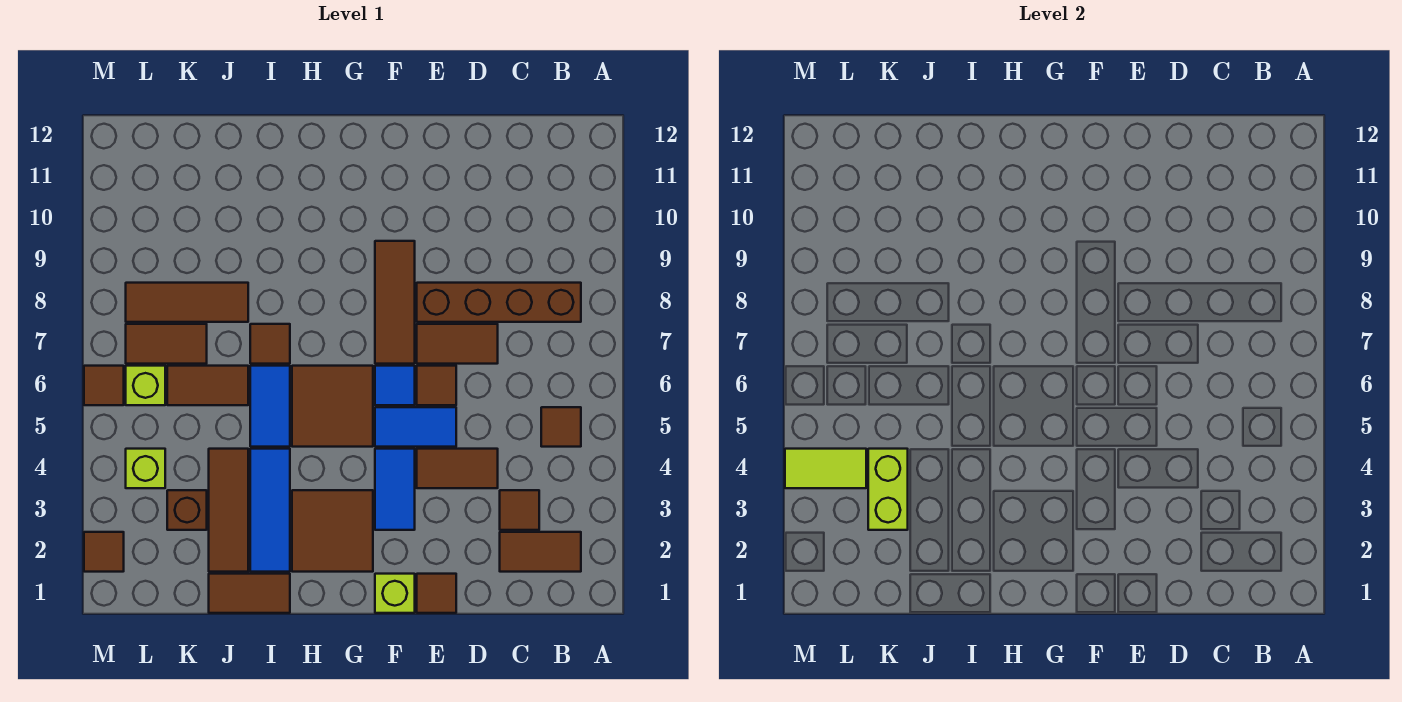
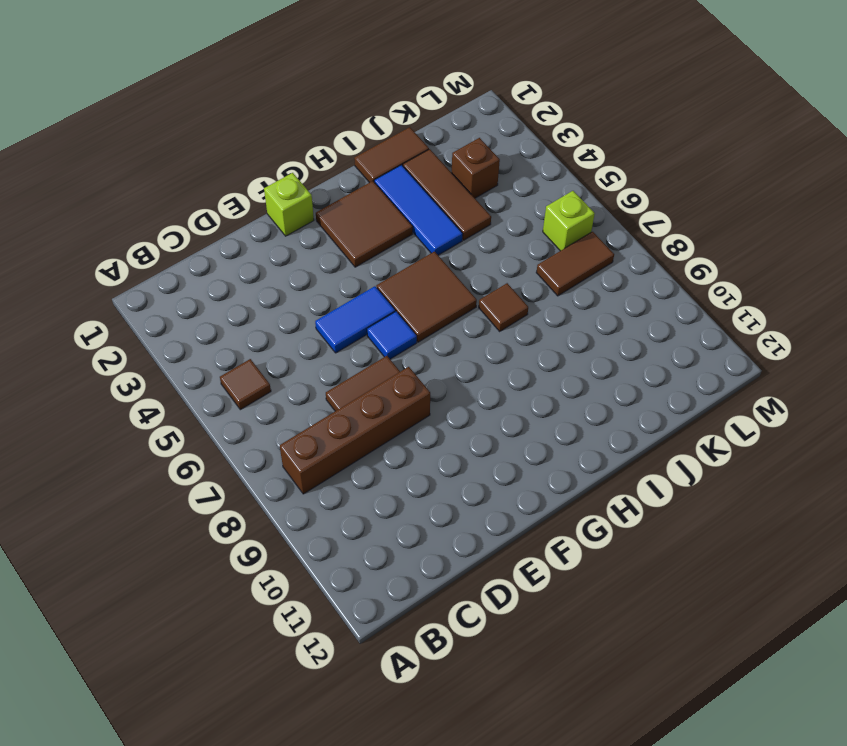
none -> brown 1x2 tile [500,532,581,572]
none -> brown 1x1 tile [500,490,539,530]
none -> brown 1x2 tile [417,449,498,488]
none -> brown 1x1 tile [417,574,456,613]

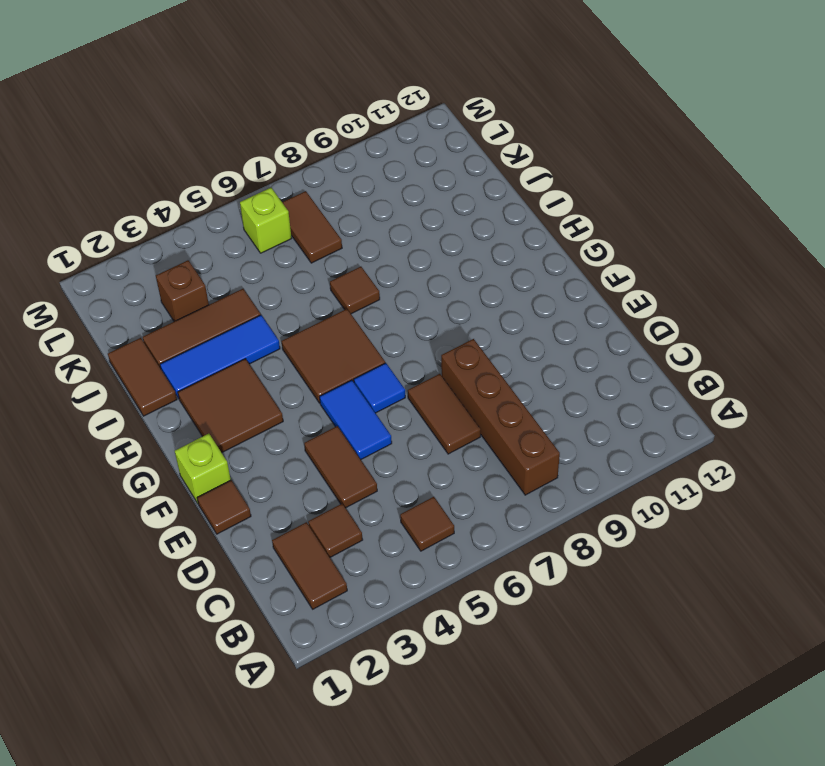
none -> brown 1x1 tile [417,366,456,405]
none -> blue 1x2 tile [375,449,415,530]
none -> brown 1x3 tile [375,241,415,364]
none -> blue 1x2 tile [250,366,290,447]

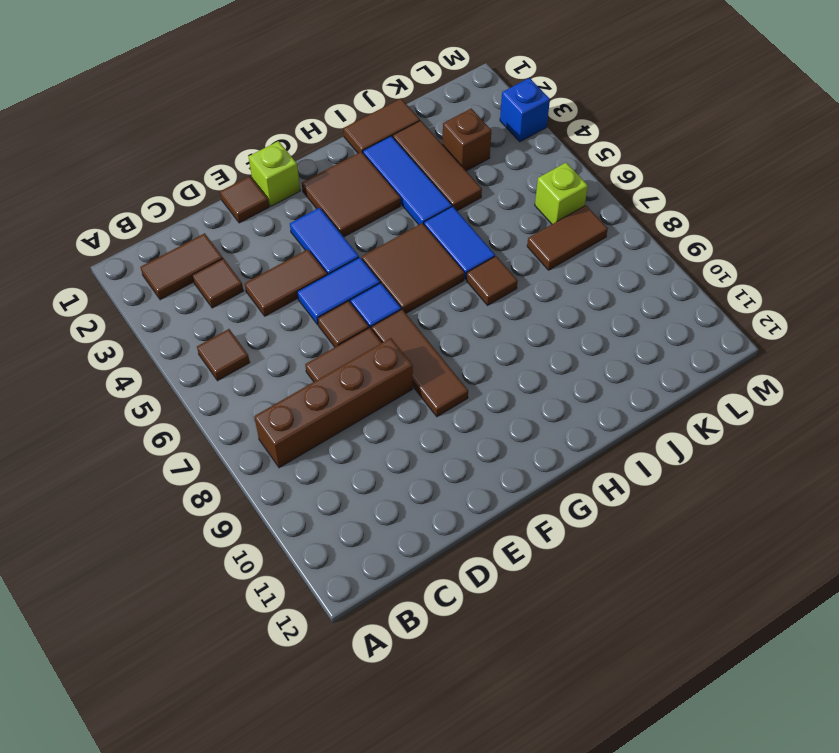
blue 1x1 brick [500,78,550,142] -> none
none -> brown 1x2 tile [167,366,248,405]
none -> brown 1x3 tile [126,283,248,322]
none -> lime 1x1 brick [126,449,165,488]
none -> brown 1x1 tile [84,532,124,572]

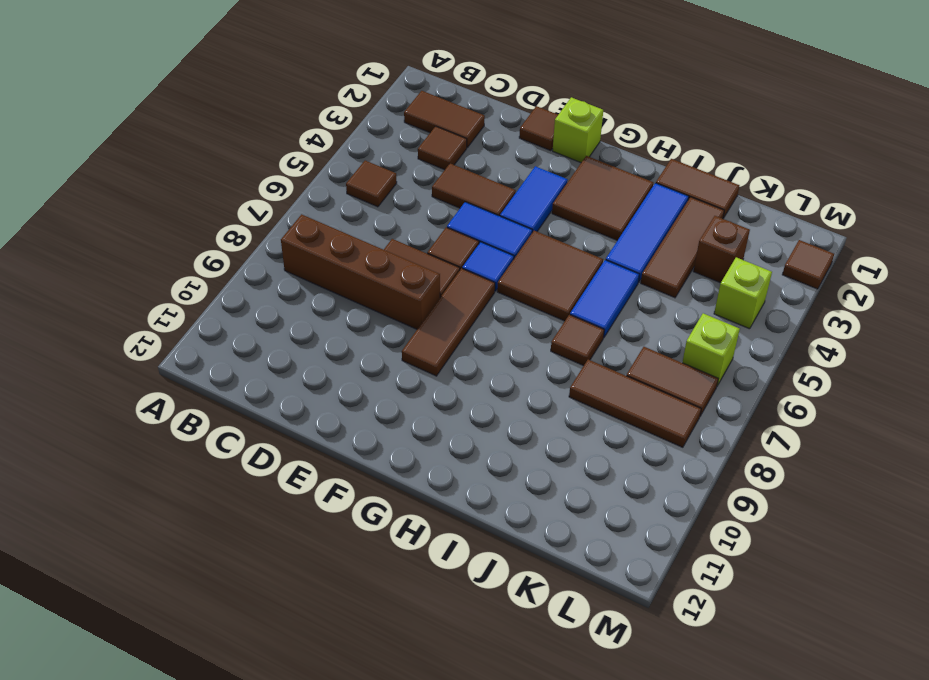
none -> brown 1x2 tile [167,366,248,405]
none -> brown 1x1 tile [84,366,124,405]
none -> lime 1x2 brick [868,449,908,530]
none -> lime 1x2 tile [785,449,866,488]

